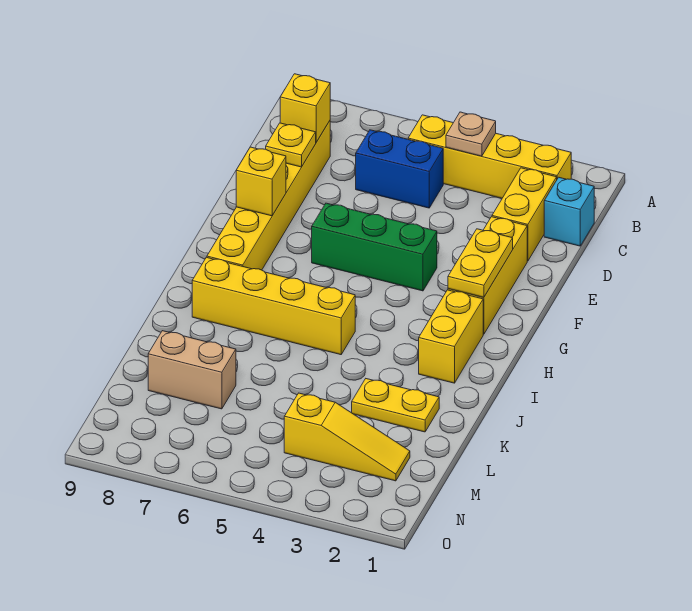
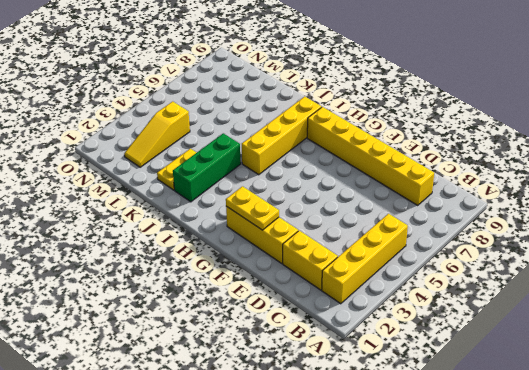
green 1x3 brick [173,133,241,202] -> green 1x3 brick moved to [312,203,437,291]
none -> cyan 1x1 brick [544,177,594,246]
none -> blue 1x2 brick [356,130,443,208]
none -> yellow 1x2 brick [419,290,483,383]

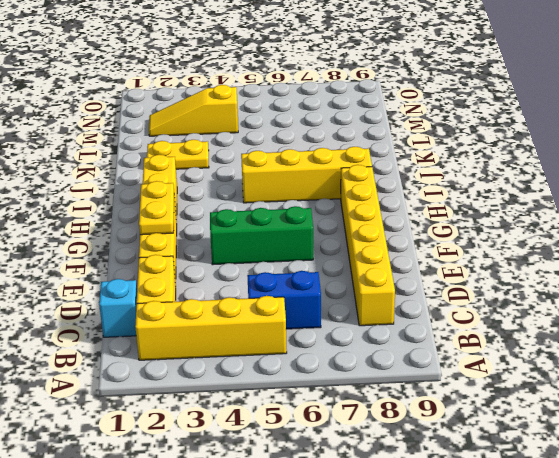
none -> tan 1x2 brick [148,331,236,409]
none -> tan 1x1 plate [446,112,496,156]
none -> yellow 1x1 brick [280,74,330,142]

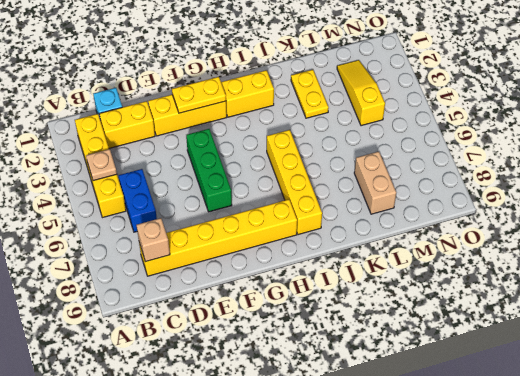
tan 1x1 brick [137,218,170,262] -> yellow 1x1 brick [280,74,330,142]
none -> yellow 1x1 plate [266,123,316,167]
none -> yellow 1x1 brick [236,147,286,216]

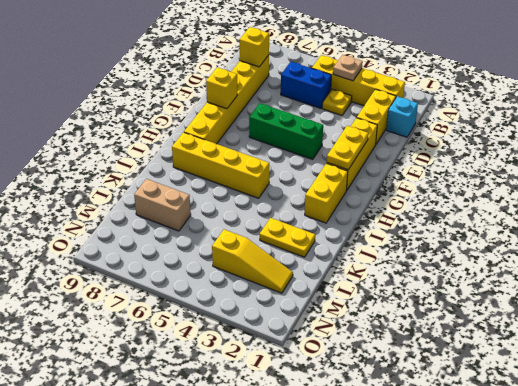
yellow 1x1 plate [322,89,352,115] -> yellow 1x1 plate moved to [266,123,316,167]

